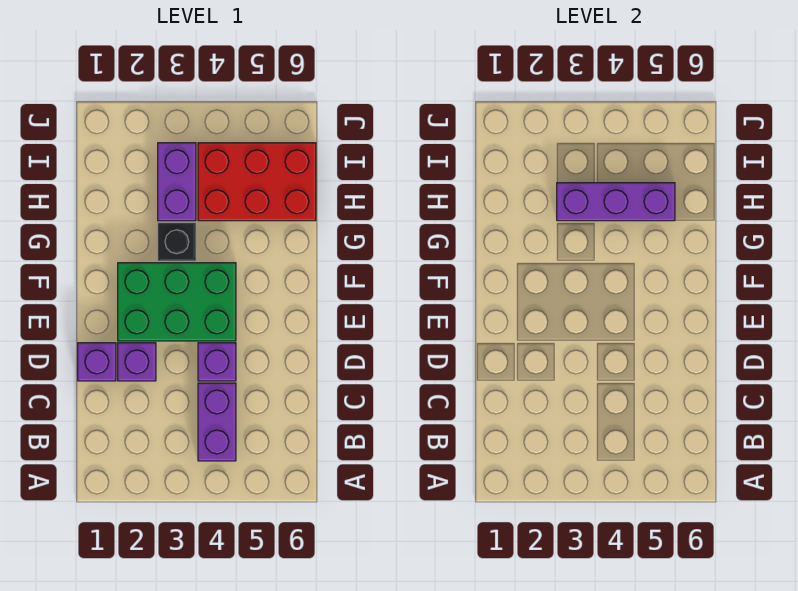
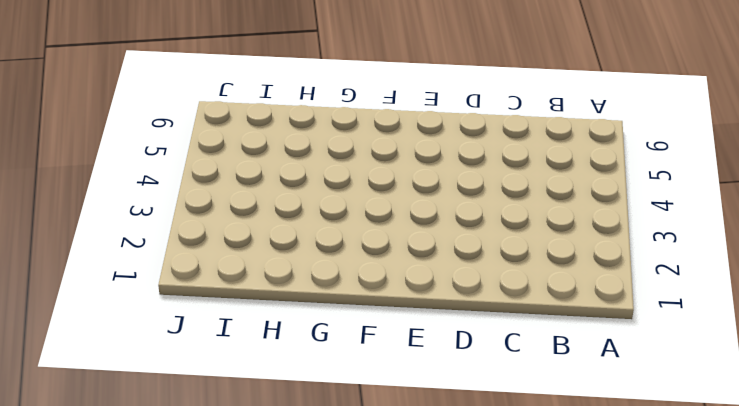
none -> purple 1x2 brick [198,383,236,461]
none -> purple 1x1 brick [78,343,116,381]

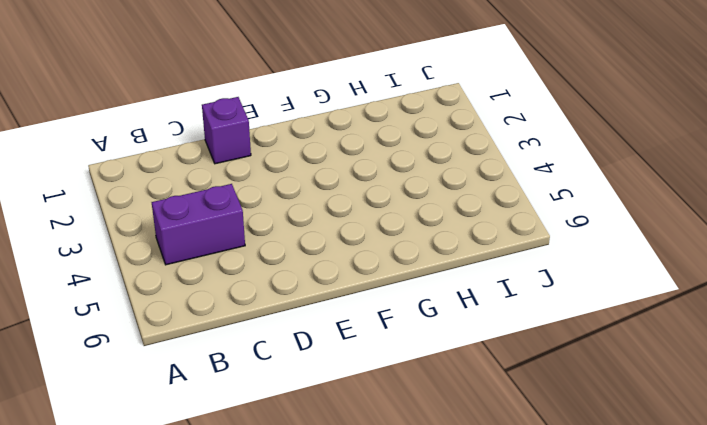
none -> purple 1x1 brick [118,343,156,381]
none -> purple 1x1 brick [198,343,236,381]

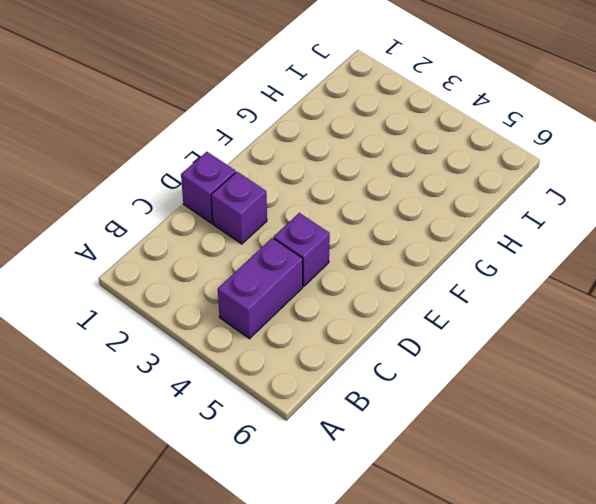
none -> green 2x3 brick [118,263,236,341]
none -> black 1x1 brick [158,223,196,261]

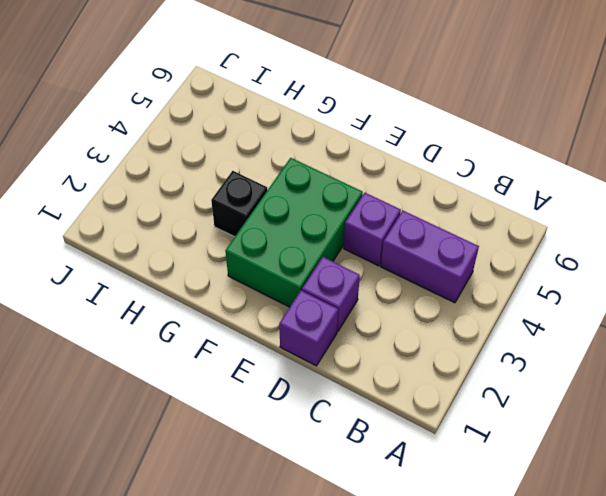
none -> purple 1x2 brick [158,143,196,221]
none -> red 2x3 brick [198,143,316,221]

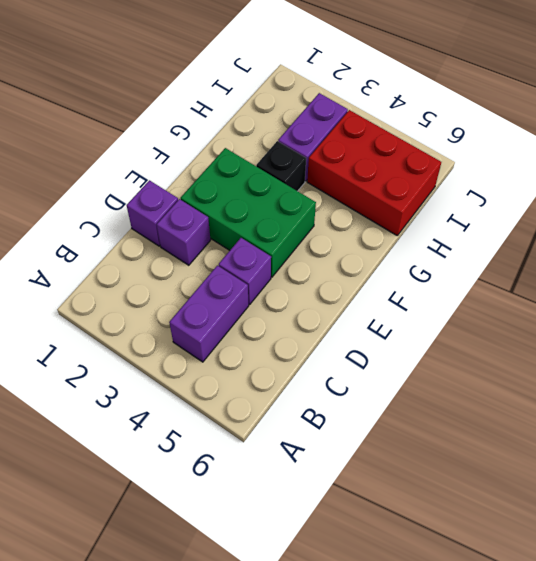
none -> purple 1x3 brick [557,183,675,221]

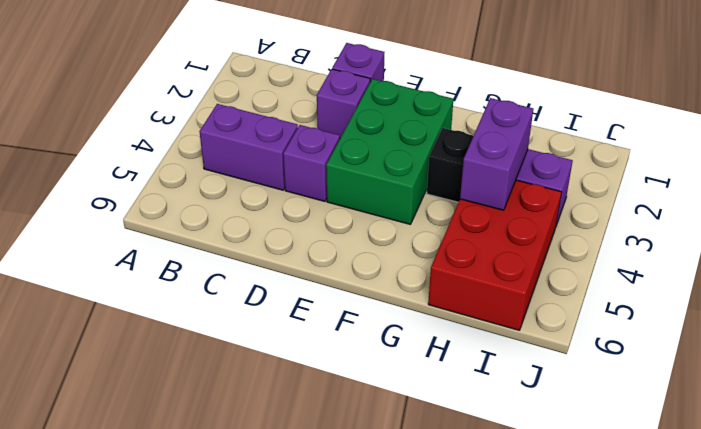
purple 1x2 brick [460,98,533,210] -> purple 1x3 brick [557,183,675,221]

